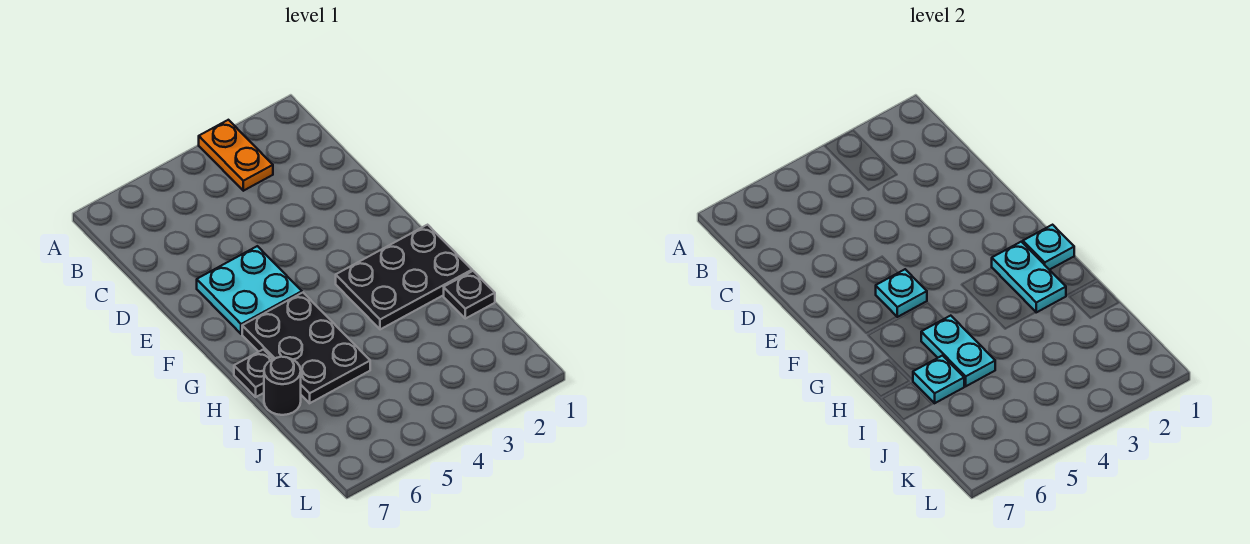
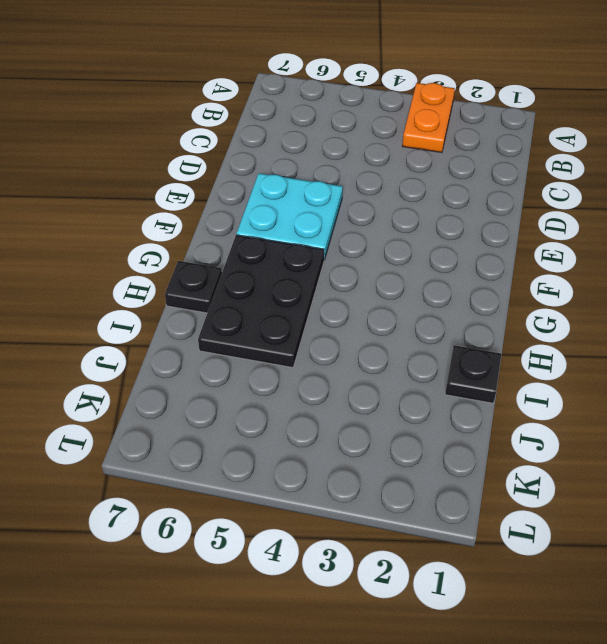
none -> black 2x3 plate [336,225,472,329]
none -> black 1x1 round brick [264,357,301,415]
none -> cyan 1x1 plate [876,269,927,317]

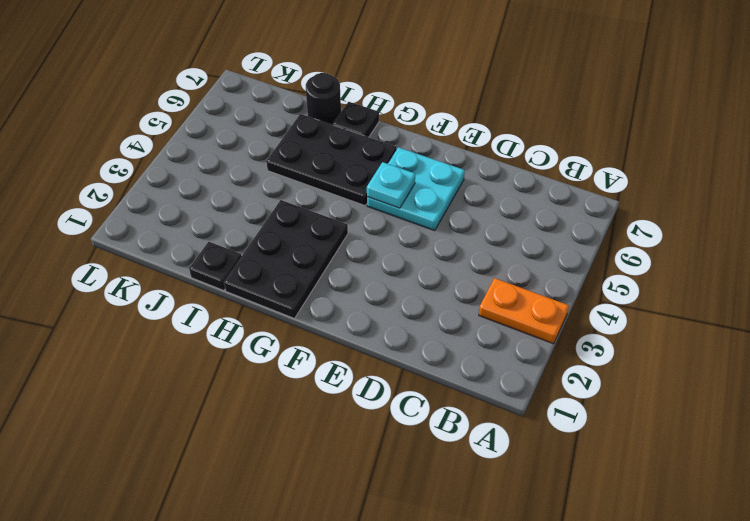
none -> cyan 1x1 plate [1023,225,1074,270]
none -> cyan 1x2 plate [992,242,1066,312]
none -> cyan 1x2 plate [921,316,995,386]

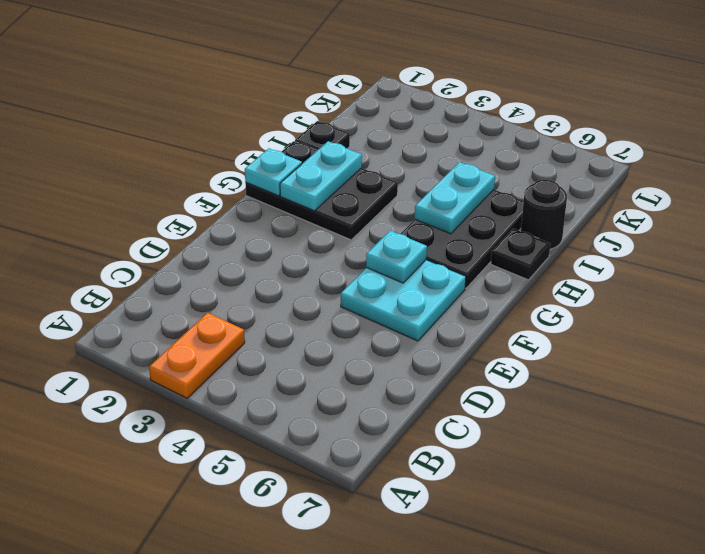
none -> cyan 1x1 plate [913,356,965,403]

